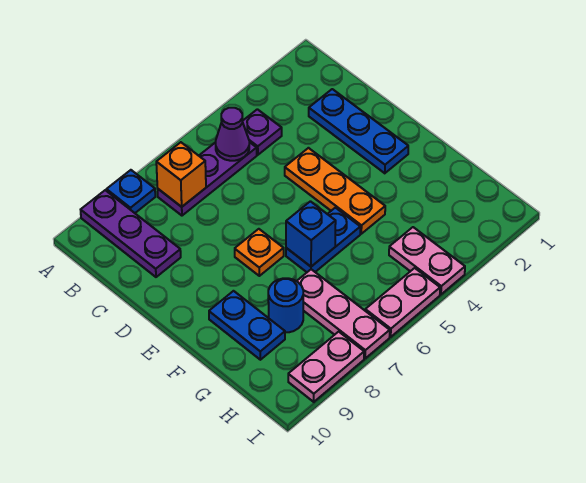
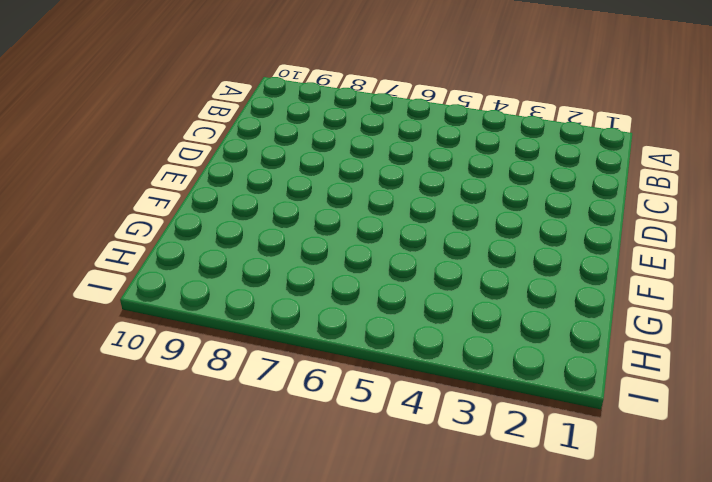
none -> blue 1x1 plate [106,170,155,213]
none -> purple 1x3 plate [81,190,181,277]
none -> purple 1x1 plate [242,109,282,155]

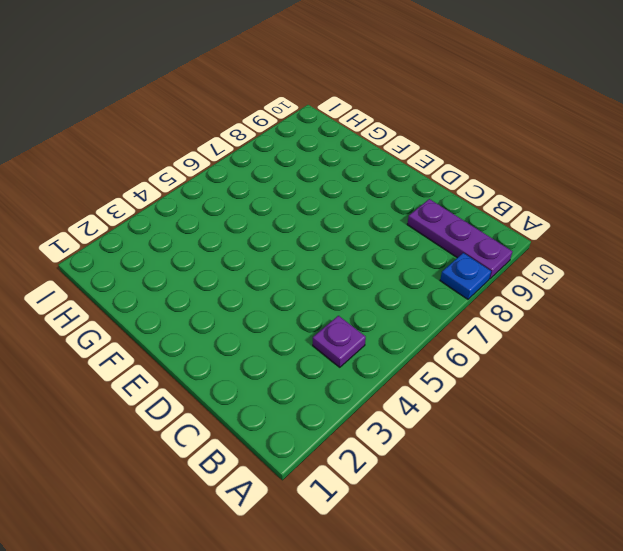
none -> purple 1x3 plate [157,142,257,216]
none -> blue 1x3 plate [309,89,408,173]
none -> orange 1x3 plate [285,148,385,234]

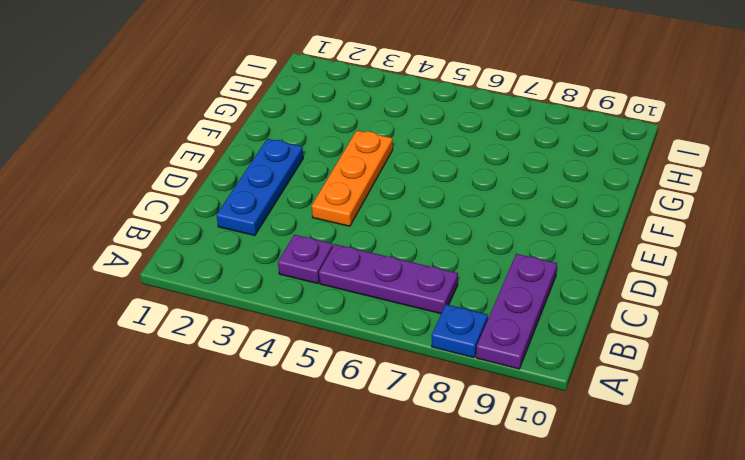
none -> orange 1x1 plate [235,229,284,276]
none -> blue 1x2 plate [286,208,360,272]
none -> blue 1x2 plate [209,291,285,360]

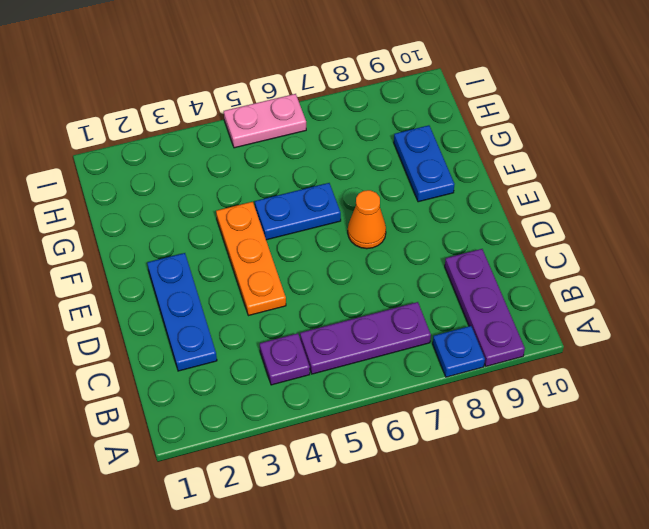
orange 1x1 cone [348,190,386,249] -> orange 1x1 plate [235,229,284,276]
none -> pink 1x3 plate [297,269,390,358]
none -> blue 1x1 round brick [268,278,303,332]
none -> pink 1x2 plate [389,227,465,294]

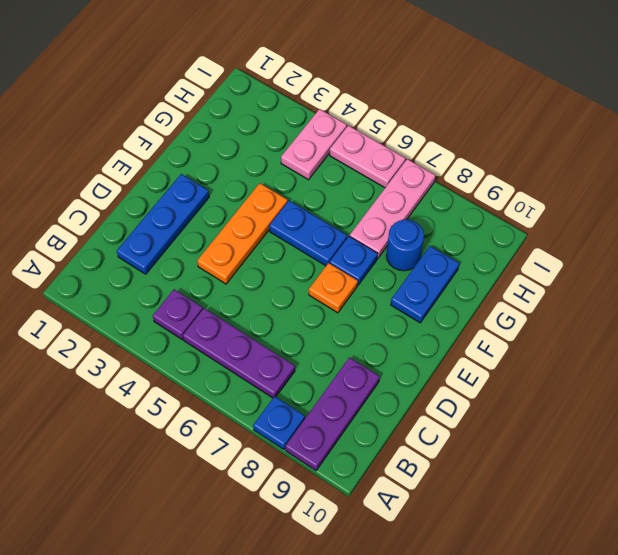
blue 1x1 plate [329,236,378,285] -> none
none -> pink 1x2 plate [288,332,364,402]
none -> purple 1x1 cone [216,108,249,161]
none -> orange 1x1 brick [156,142,206,207]

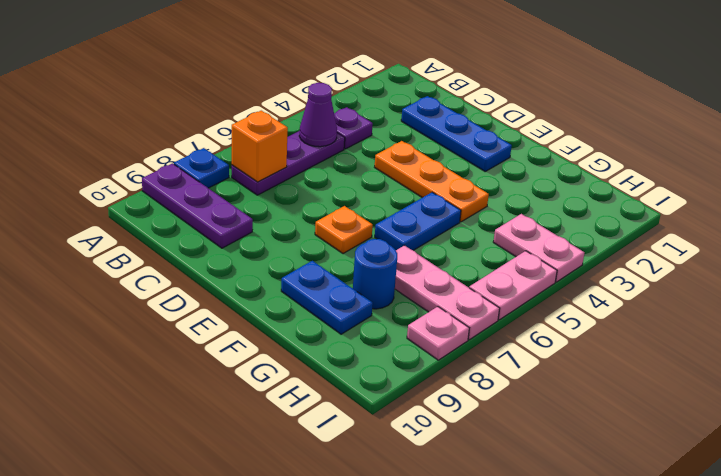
pink 1x1 plate [407,307,469,360] -> pink 1x2 plate [288,332,364,402]
none -> blue 1x1 brick [286,201,336,267]

